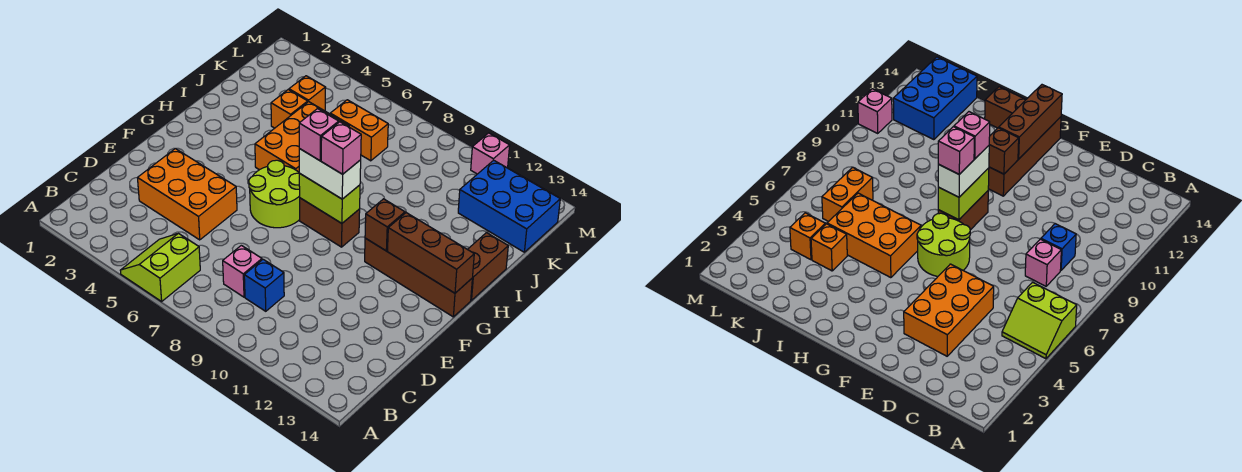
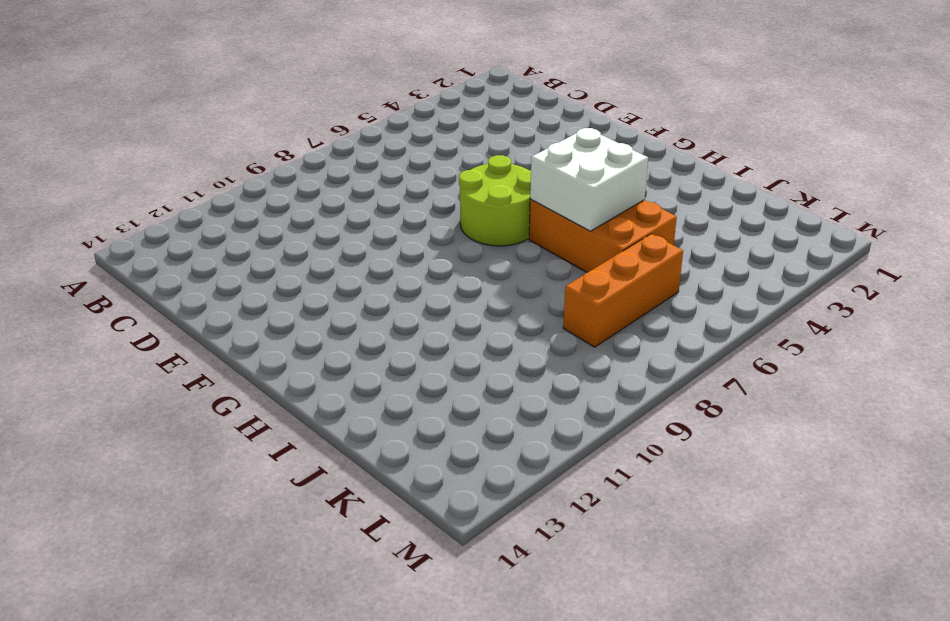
white 2x2 brick [530,128,648,231] -> none
orange 1x3 brick [563,234,683,347] -> orange 1x2 brick [330,100,388,161]
none -> lime 2x2 slope [120,233,200,301]
none -> pink 1x1 brick [223,245,262,297]
none -> blue 1x1 brick [244,259,284,311]

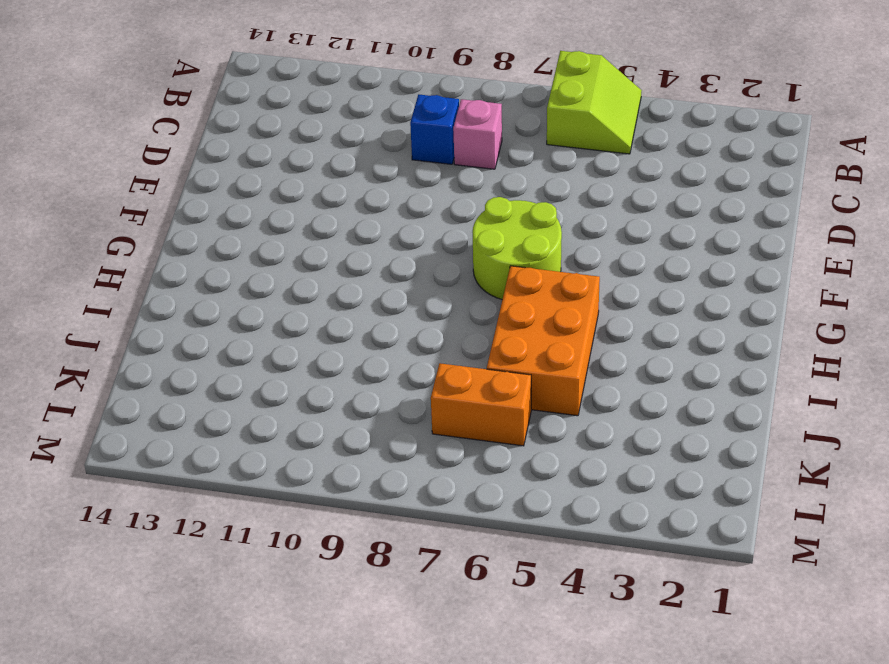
none -> orange 2x3 brick [137,149,237,240]
none -> brown 1x2 brick [300,198,360,247]
none -> brown 1x4 brick [365,238,472,317]

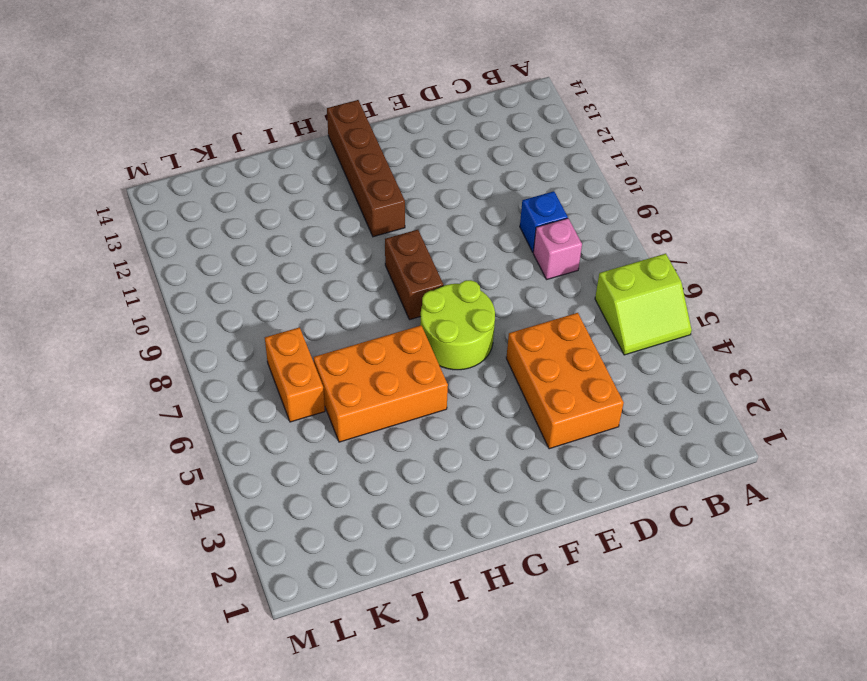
none -> brown 1x2 brick [468,233,508,300]
none -> orange 1x1 brick [271,90,308,128]
none -> orange 1x1 brick [289,76,326,111]

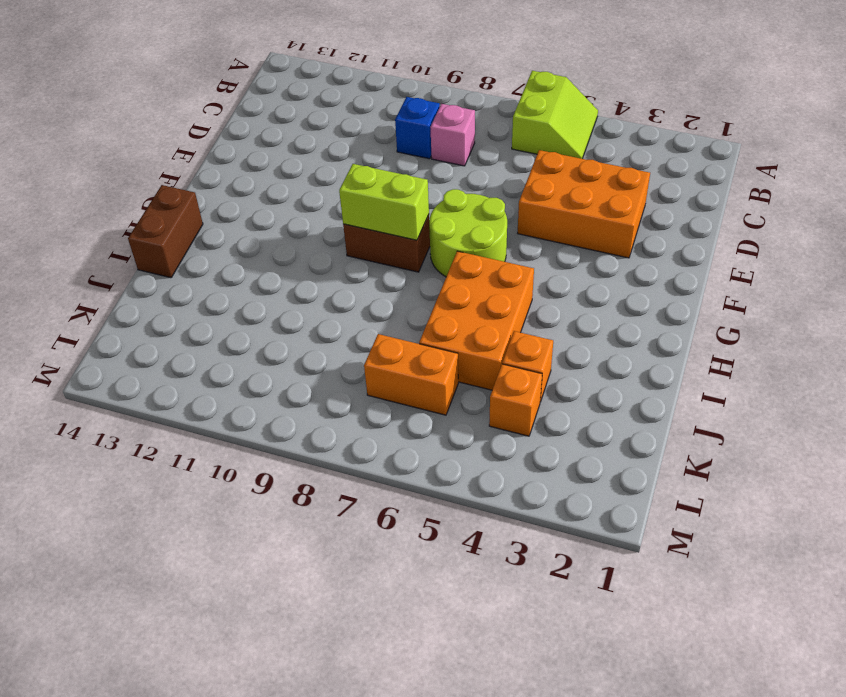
none -> brown 1x4 brick [365,238,472,317]
none -> blue 2x3 brick [458,160,560,252]
none -> pink 1x1 brick [471,133,510,174]

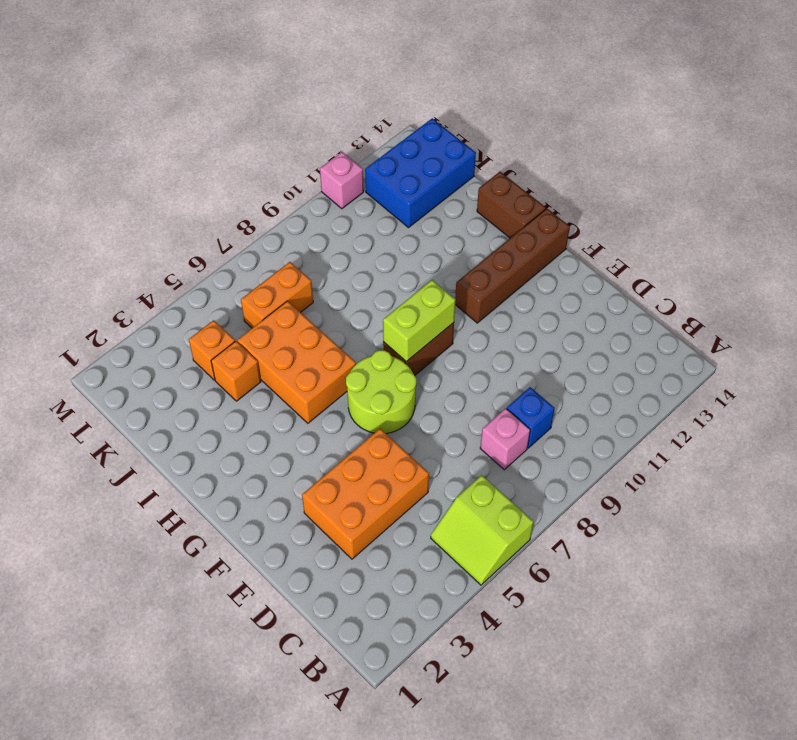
none -> brown 1x1 brick [365,199,405,251]
none -> brown 1x3 brick [387,213,474,293]
none -> white 1x2 brick [299,149,361,199]

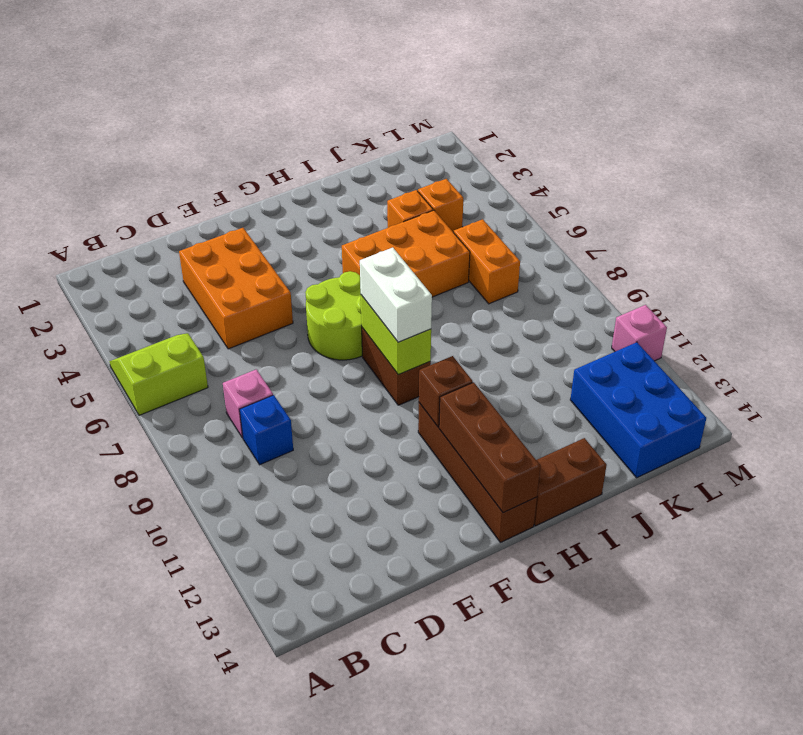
none -> pink 1x1 brick [299,109,339,161]
none -> pink 1x1 brick [321,122,361,174]

